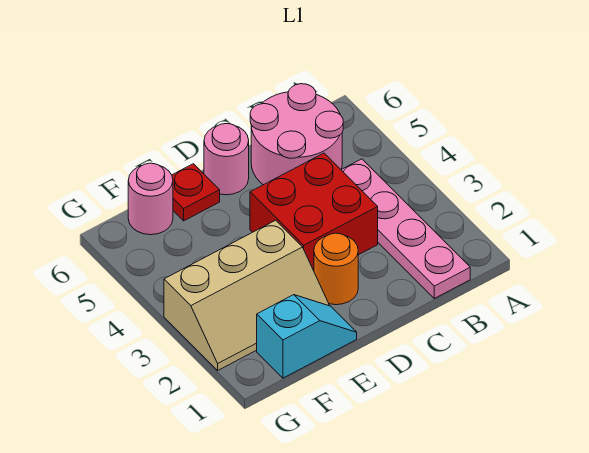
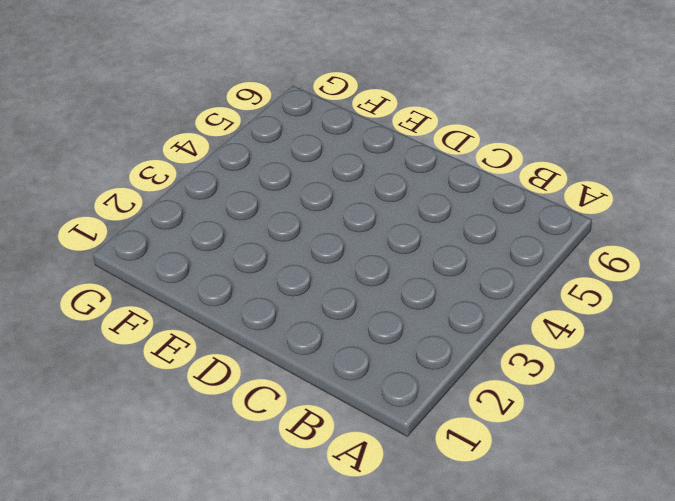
none -> pink 1x4 plate [341,159,470,298]
none -> pink 2x2 round brick [250,84,343,185]

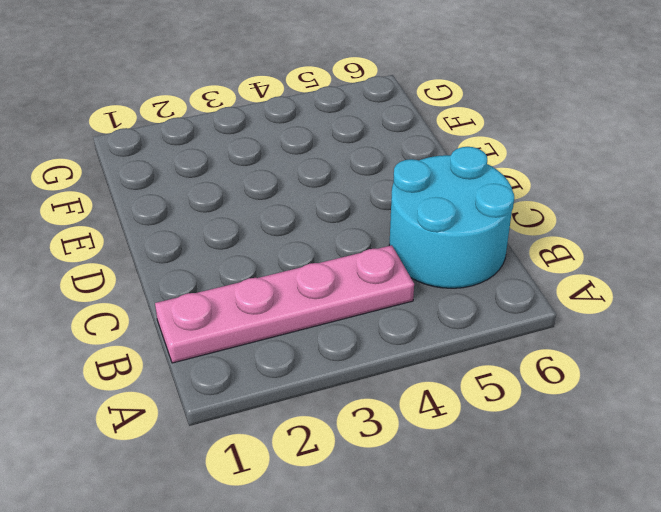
cyan 2x2 round brick [389,147,514,288] -> pink 2x2 round brick [250,84,343,185]
none -> red 2x2 brick [250,153,378,271]
none -> orange 1x1 round brick [314,233,358,305]

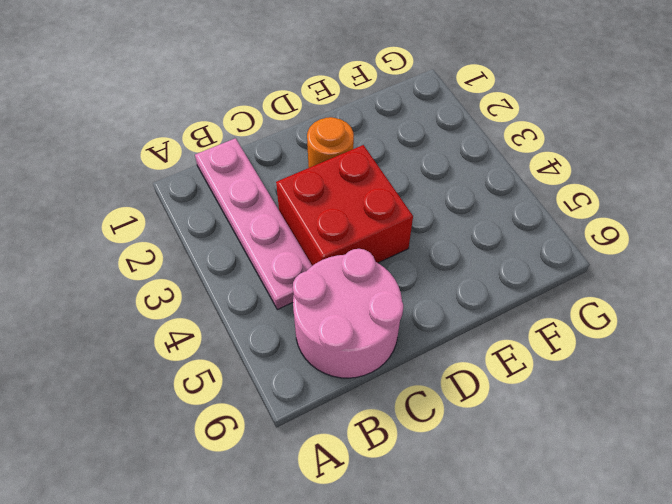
none -> pink 1x1 round brick [204,124,249,195]
none -> cyan 1x2 slope [257,295,357,378]

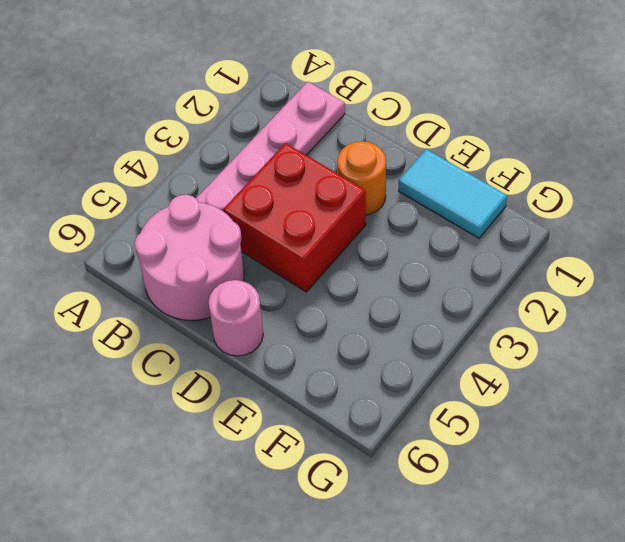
cyan 1x2 tile [399,149,507,238] -> cyan 1x2 slope [257,295,357,378]
none -> tan 2x3 slope [164,220,329,370]
none -> red 1x1 plate [172,164,220,221]

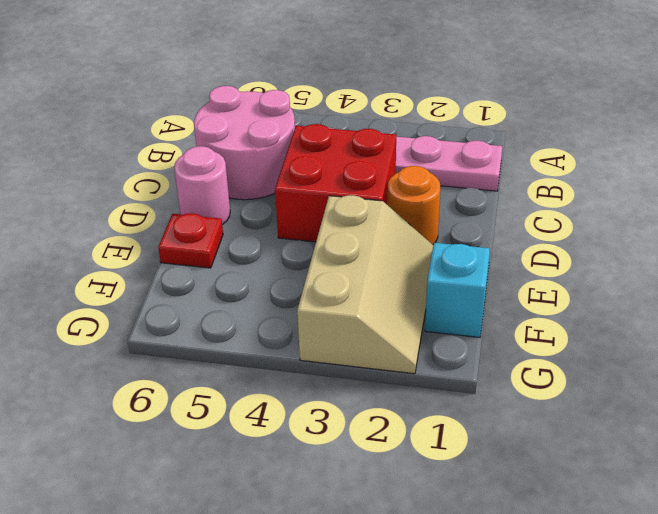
none -> pink 1x1 round brick [128,163,173,235]

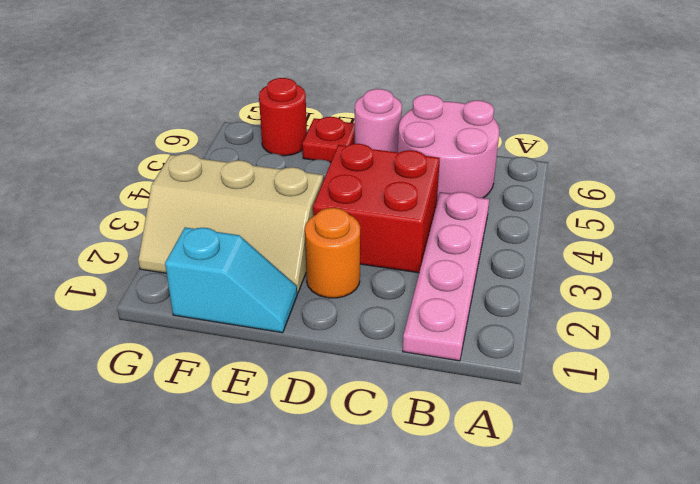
red 1x1 round brick [259,78,307,156] -> pink 1x1 round brick [128,163,173,235]

